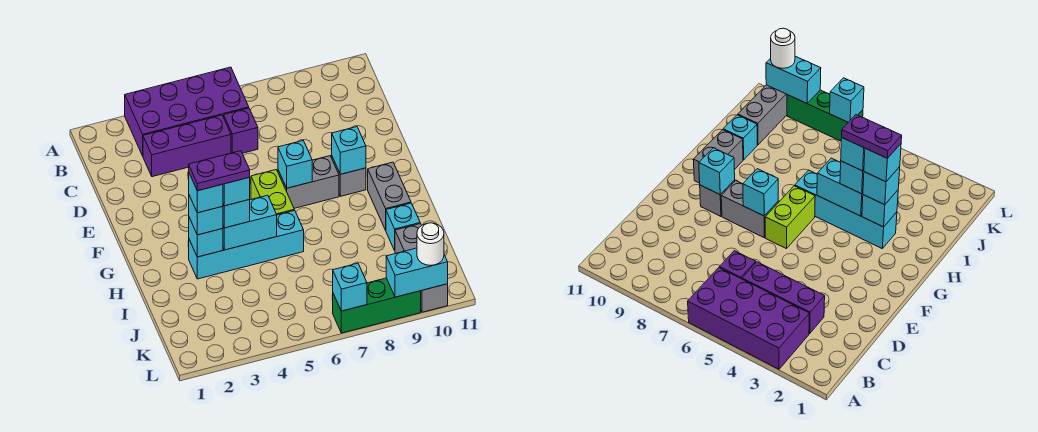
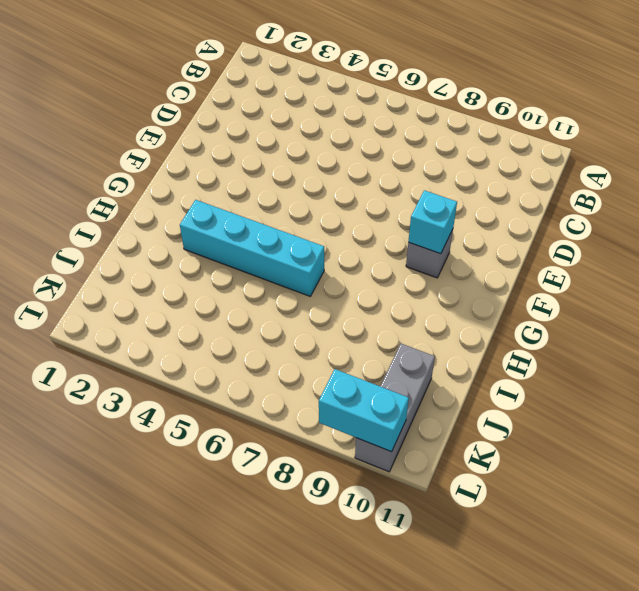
none -> purple 2x4 brick [125,67,249,156]
none -> purple 1x3 brick [143,115,231,177]
none -> purple 1x1 brick [224,108,258,153]

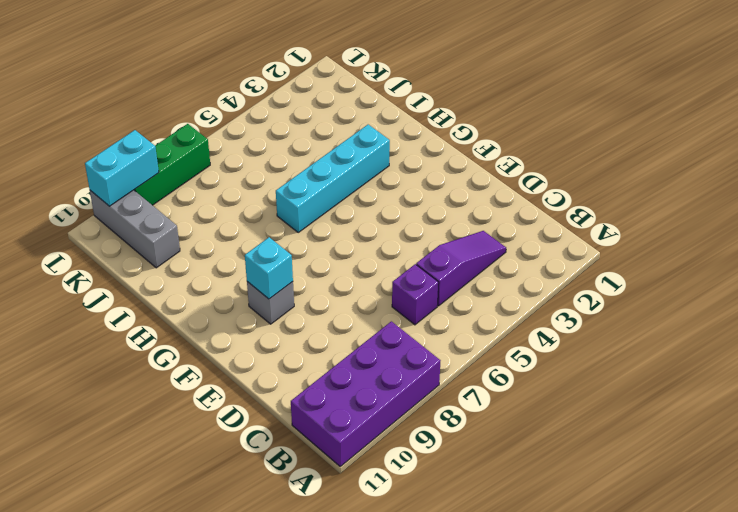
purple 2x4 brick [291,321,440,466] -> purple 2x4 brick moved to [125,67,249,156]
purple 1x3 slope [416,231,506,306] -> purple 1x3 brick [143,115,231,177]
none -> lime 1x2 brick [251,170,294,215]
none -> grey 1x2 brick [278,156,339,208]
none -> grey 1x2 brick [367,162,411,230]

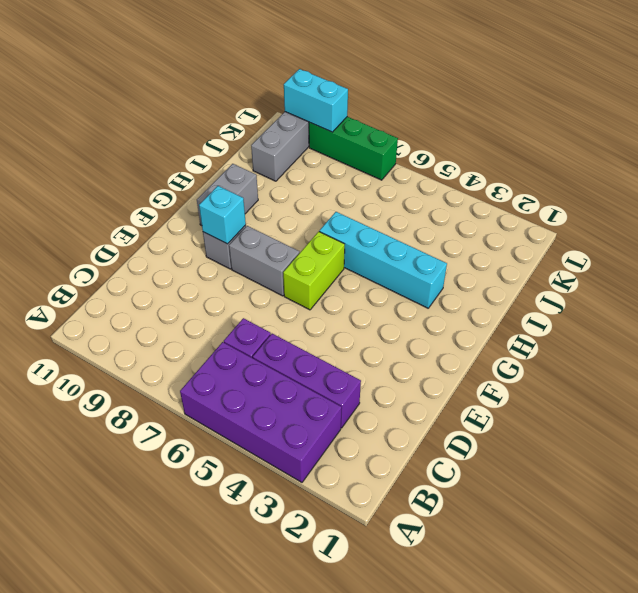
none -> cyan 1x1 brick [386,203,420,250]
none -> cyan 1x1 brick [278,141,312,188]
none -> cyan 1x1 brick [189,218,223,257]

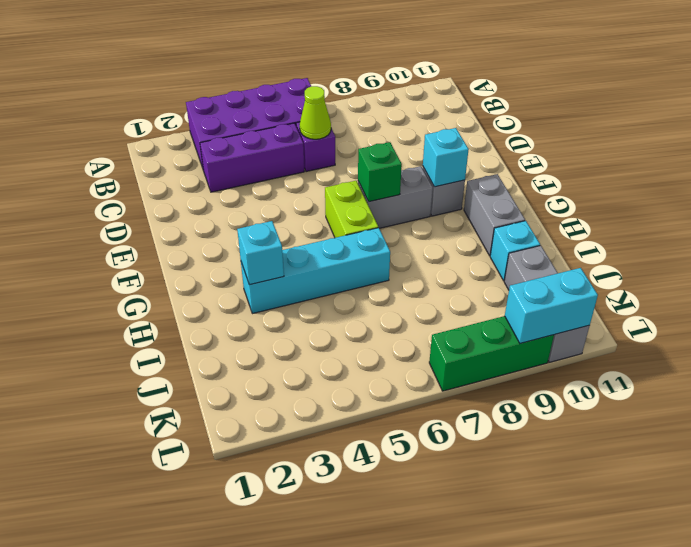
lime 1x1 cone [300,86,331,139] -> none
green 1x1 brick [358,142,402,202] -> cyan 1x1 brick [278,141,312,188]
none -> cyan 1x2 brick [223,195,277,250]
none -> cyan 1x1 brick [333,263,367,311]
none -> cyan 1x1 brick [189,196,223,235]

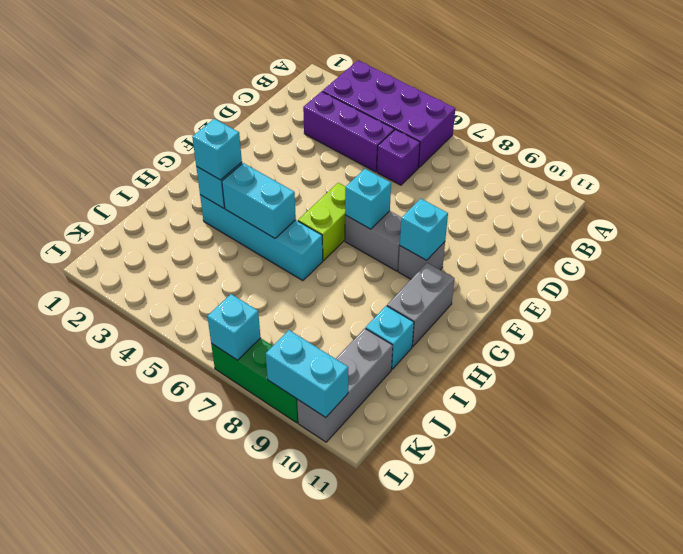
none -> cyan 1x1 brick [223,200,250,228]
none -> white 1x1 round brick [417,223,444,265]
none -> cyan 1x1 brick [189,173,223,213]

